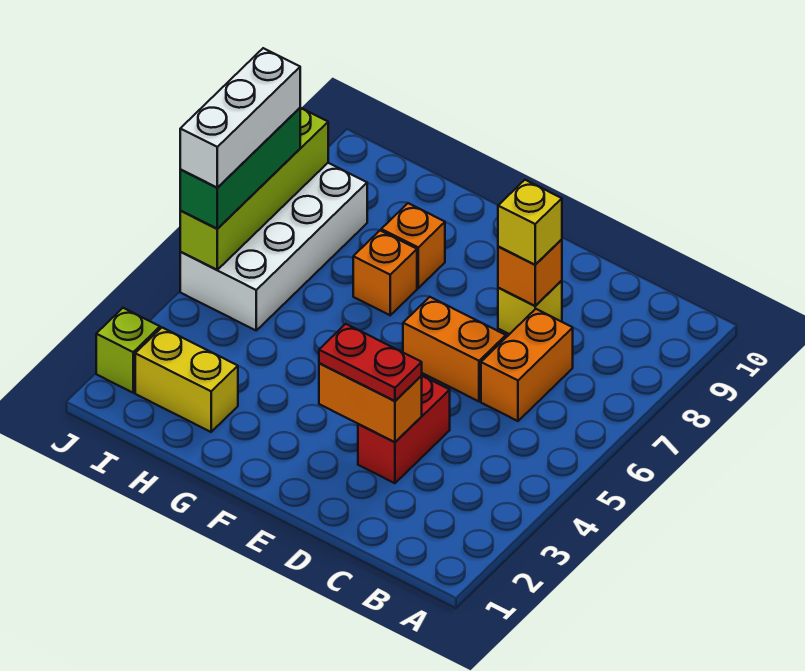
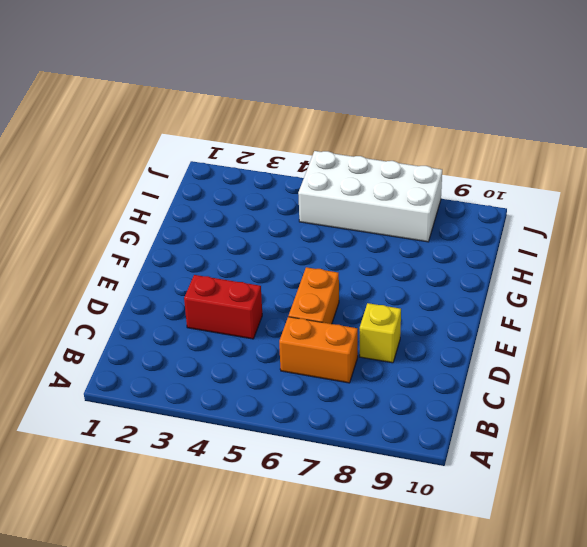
none -> orange 1x1 brick [353,231,417,315]
none -> orange 1x1 brick [381,203,445,288]
none -> yellow 1x2 brick [135,328,238,432]

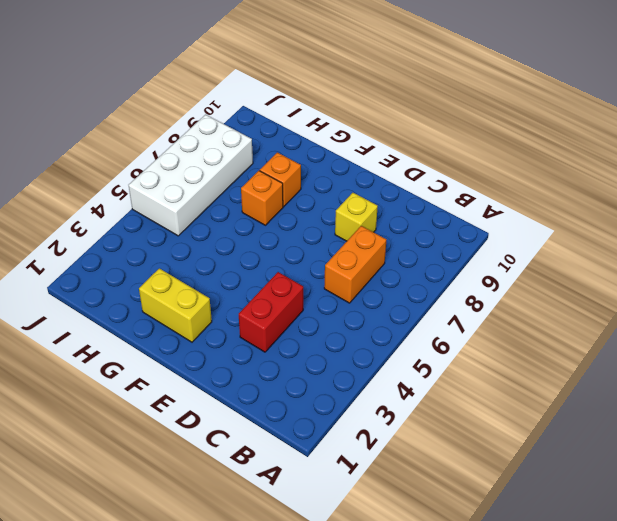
yellow 1x2 brick [139,268,212,342] -> yellow 1x2 brick moved to [135,328,238,432]
none -> orange 1x2 brick [403,297,506,401]
none -> lime 1x1 brick [96,308,160,393]
none -> orange 1x2 brick [319,363,422,442]

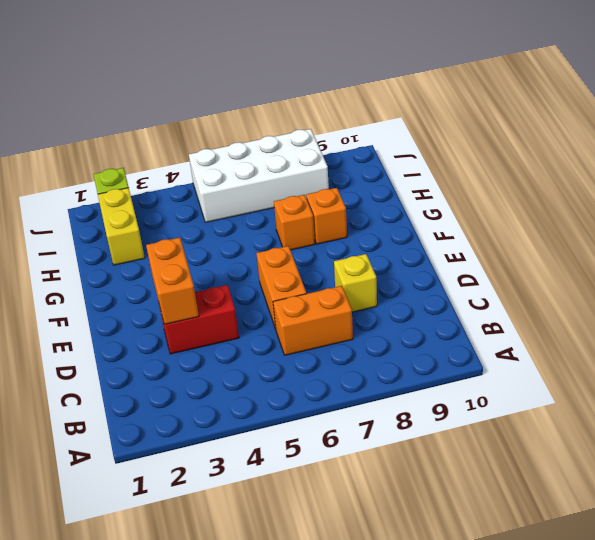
none -> orange 1x1 brick [498,239,562,306]
none -> lime 1x4 brick [180,108,328,270]
none -> red 1x2 plate [319,324,422,401]

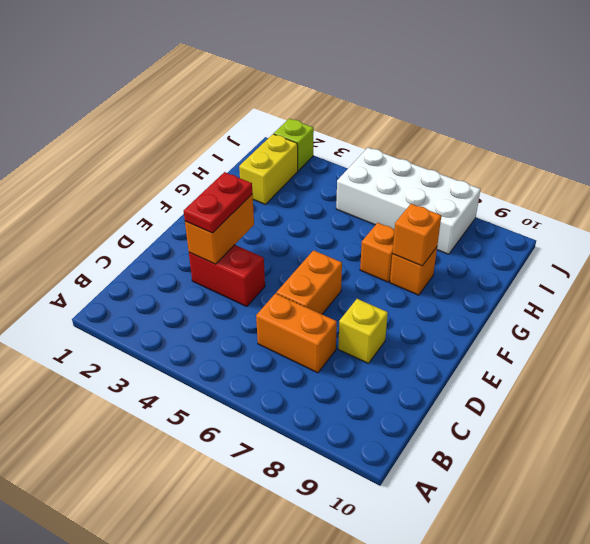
orange 1x1 brick [392,204,441,266] -> orange 1x1 brick moved to [498,239,562,306]
none -> lime 1x4 brick [180,108,328,270]
none -> yellow 1x1 brick [498,180,562,265]
none -> green 1x3 brick [180,108,300,229]

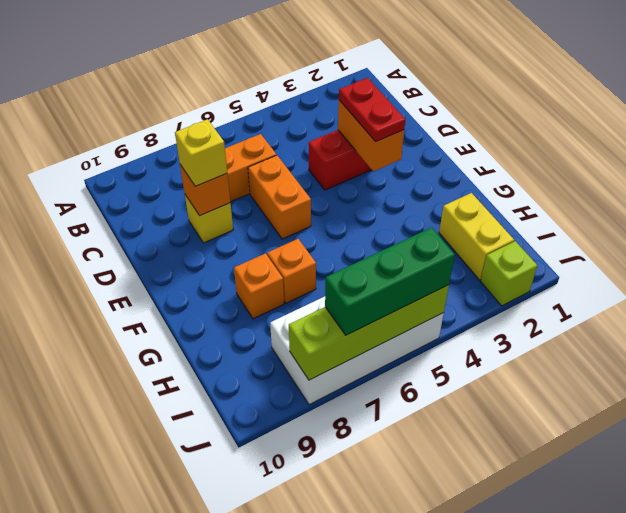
none -> white 1x3 brick [180,48,300,188]

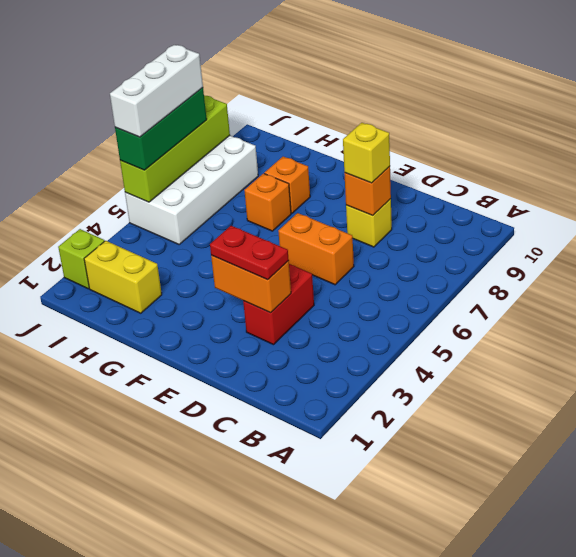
none -> orange 1x2 brick [481,309,573,421]

